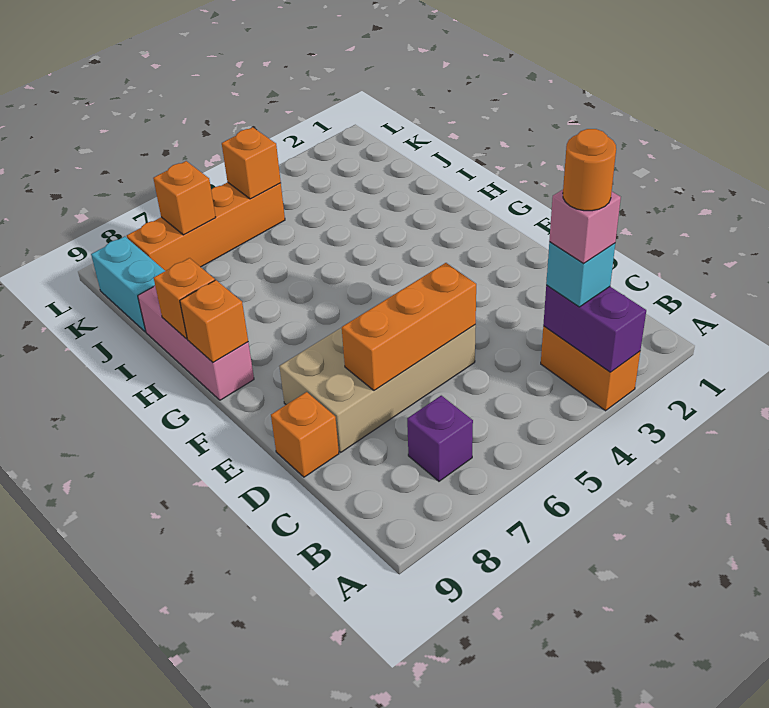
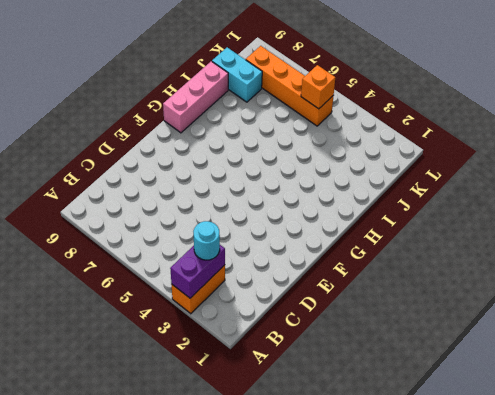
cyan 1x1 round brick [193,221,220,260] -> cyan 1x1 brick [546,242,615,307]
cyan 1x2 brick [212,47,262,102] -> cyan 1x2 brick turned to [91,236,165,332]
none -> purple 1x1 brick [407,396,473,481]
none -> tan 2x4 brick [279,325,476,452]
none -> orange 1x1 brick [271,392,339,477]

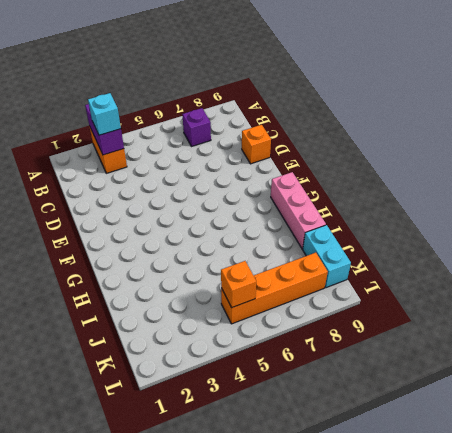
none -> tan 2x4 brick [279,325,476,452]
none -> orange 1x3 brick [342,263,476,390]
none -> orange 1x1 brick [180,280,248,362]

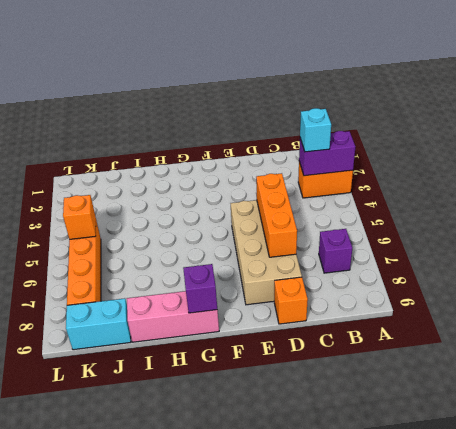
purple 1x1 brick [183,264,217,313] -> orange 1x1 brick [180,280,248,362]
none -> orange 1x1 brick [154,258,215,339]
none -> orange 1x1 brick [153,161,216,235]
none -> pink 1x1 brick [549,190,621,263]

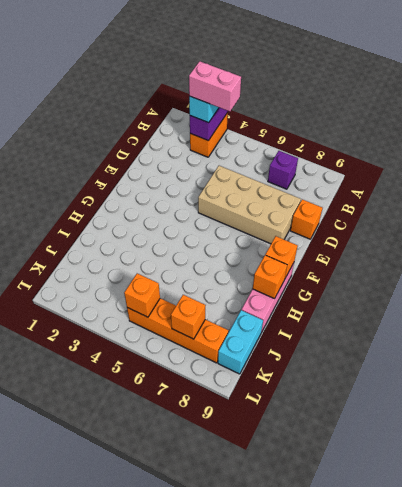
pink 1x2 brick [189,61,241,111] -> pink 1x1 brick [549,190,621,263]
none -> orange 1x3 brick [342,263,476,390]
none -> orange 1x1 round brick [563,129,616,211]

